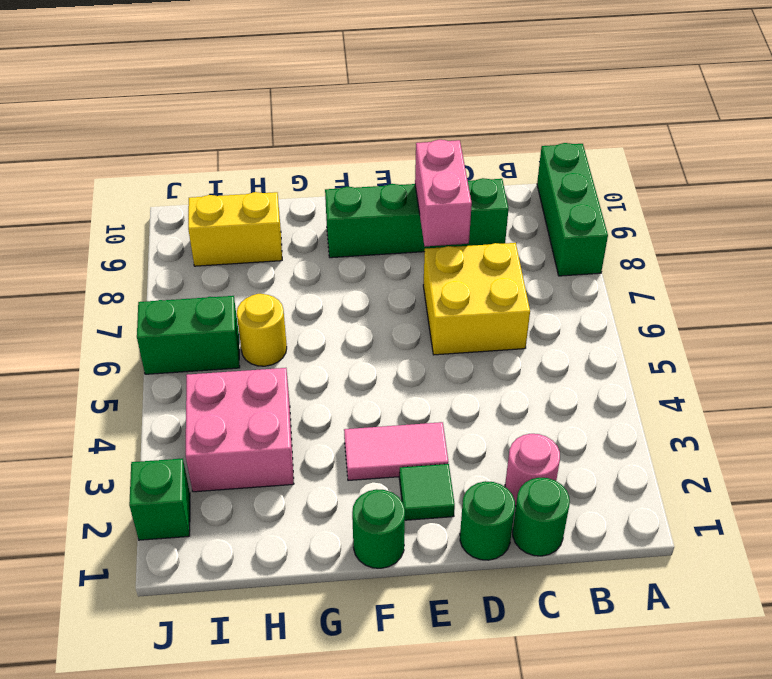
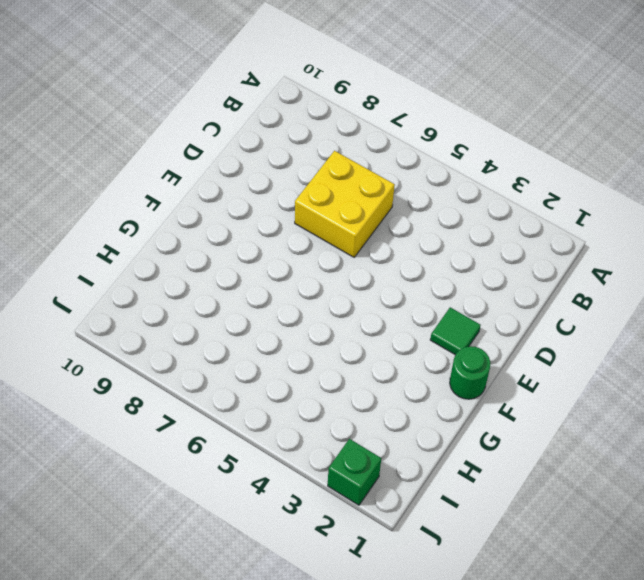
none -> green 1x3 brick [537,143,608,276]
none -> green 1x1 round brick [513,478,570,556]
none -> pink 1x1 round brick [505,434,560,506]

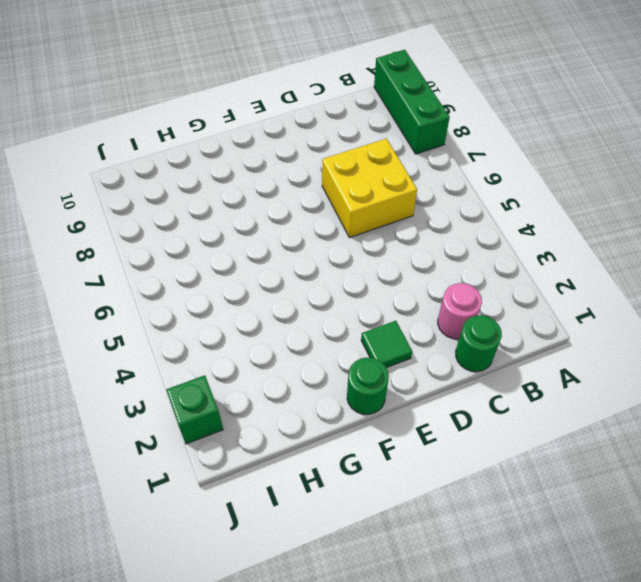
none -> green 1x4 brick [325,178,509,258]
none -> green 1x1 round brick [460,481,515,560]
none -> pink 1x2 tile [344,422,448,480]

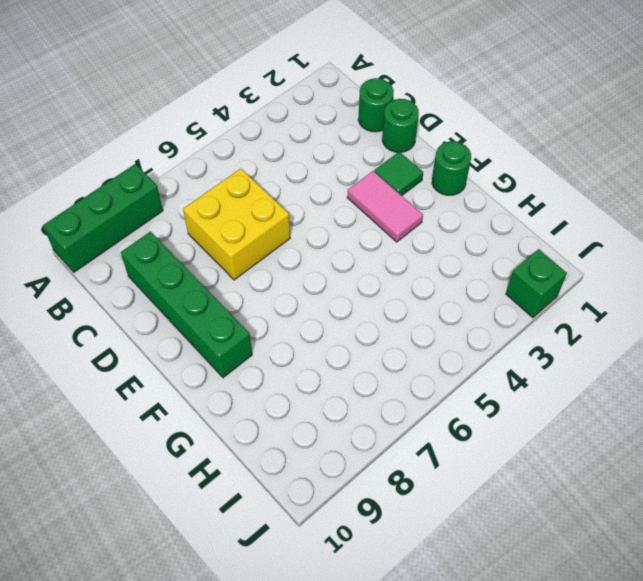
none -> pink 1x1 round brick [505,434,560,506]
none -> pink 2x2 brick [186,368,294,492]
none -> yellow 1x1 round brick [237,294,287,366]

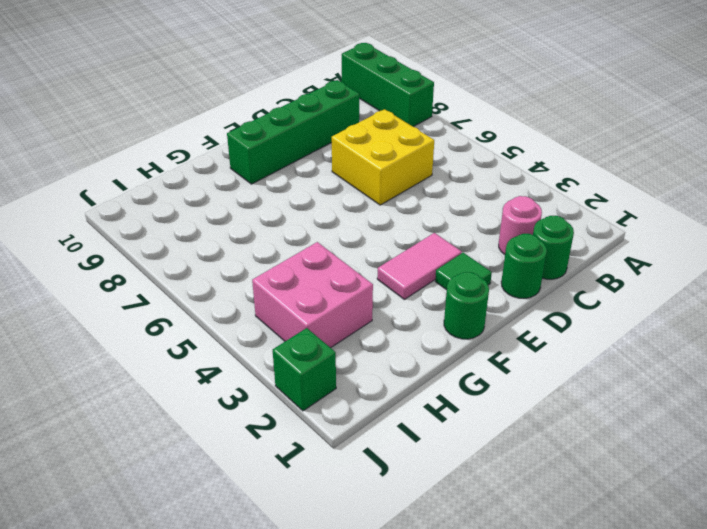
none -> yellow 1x1 round brick [237,294,287,366]
none -> yellow 1x2 brick [188,192,282,266]
none -> green 1x2 brick [137,296,240,374]

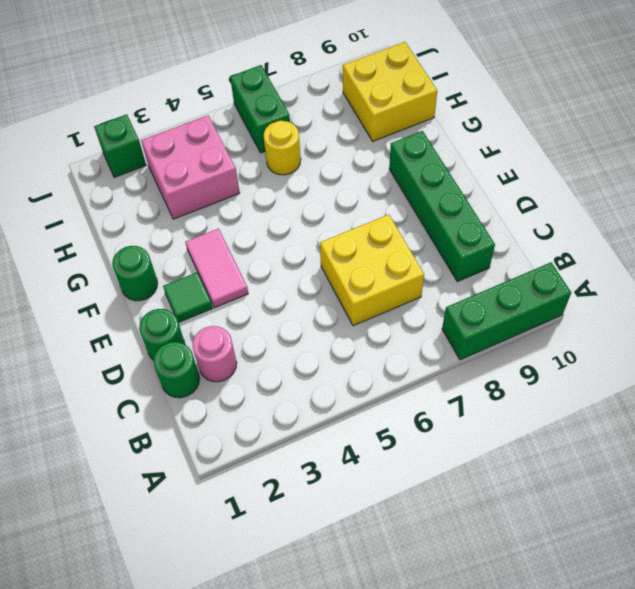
yellow 2x2 brick [343,42,437,141] -> yellow 1x2 brick [188,192,282,266]
none -> pink 1x2 brick [415,140,472,246]

